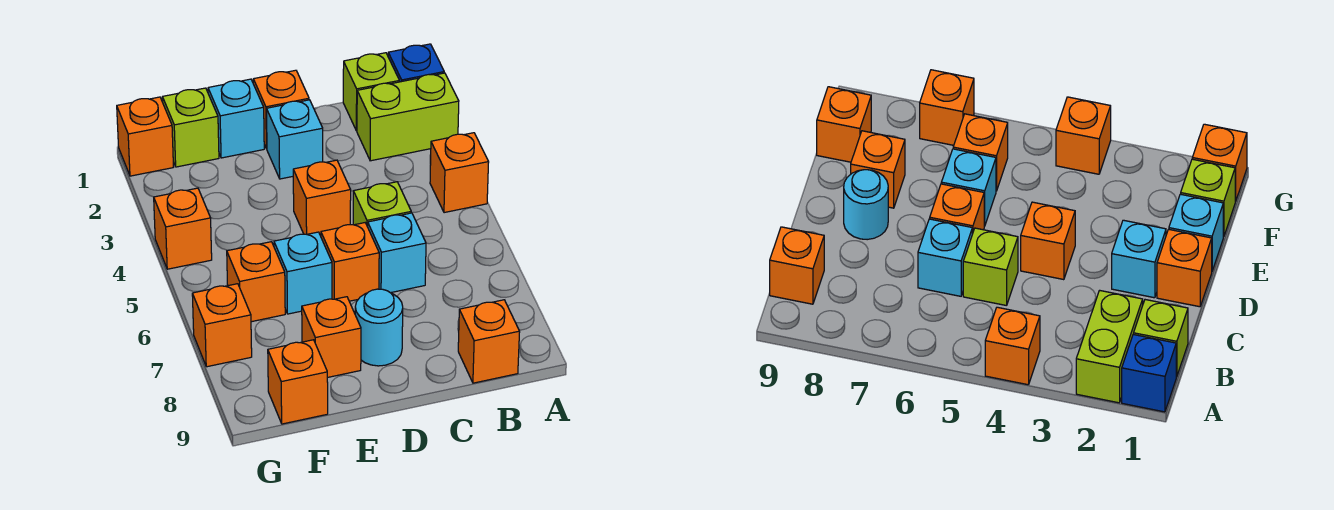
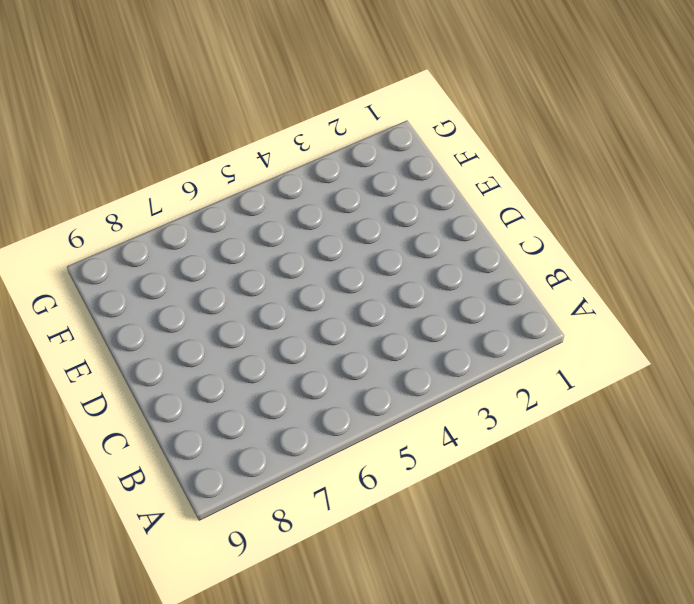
none -> blue 1x1 brick [388,44,444,82]
none -> lime 1x2 brick [357,73,459,161]
none -> orange 1x1 brick [430,133,489,213]

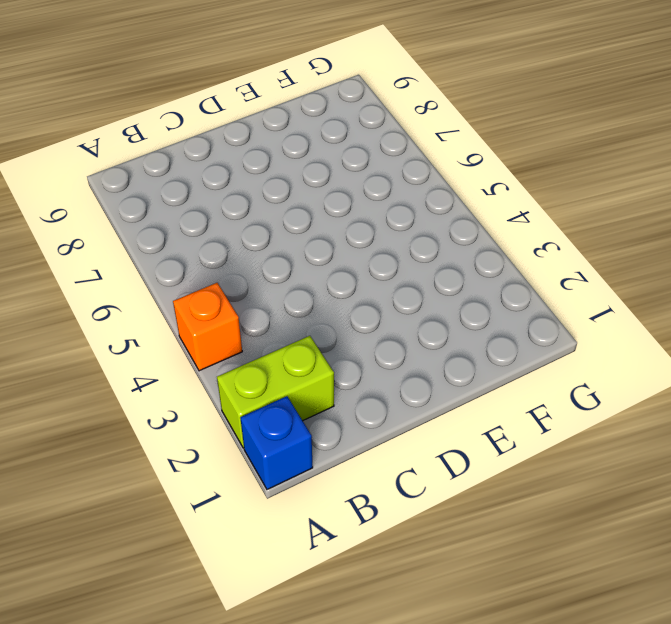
none -> lime 1x1 brick [343,53,399,131]
none -> orange 1x1 brick [458,300,520,383]
none -> lime 1x1 brick [353,182,411,227]

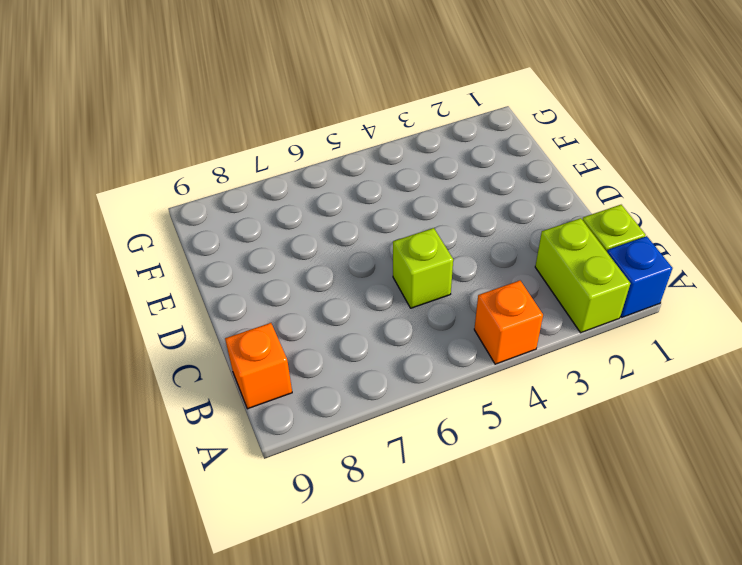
none -> cyan 1x1 brick [368,213,426,293]
none -> orange 1x1 brick [253,70,309,149]
none -> cyan 1x1 brick [267,100,323,179]

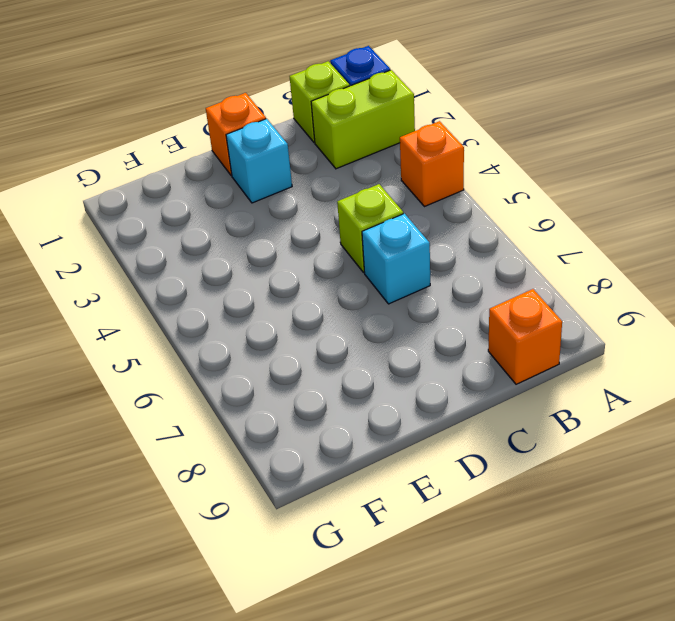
none -> orange 1x1 brick [293,160,351,236]
none -> orange 1x1 brick [321,223,379,301]
none -> cyan 1x1 round brick [355,289,403,366]

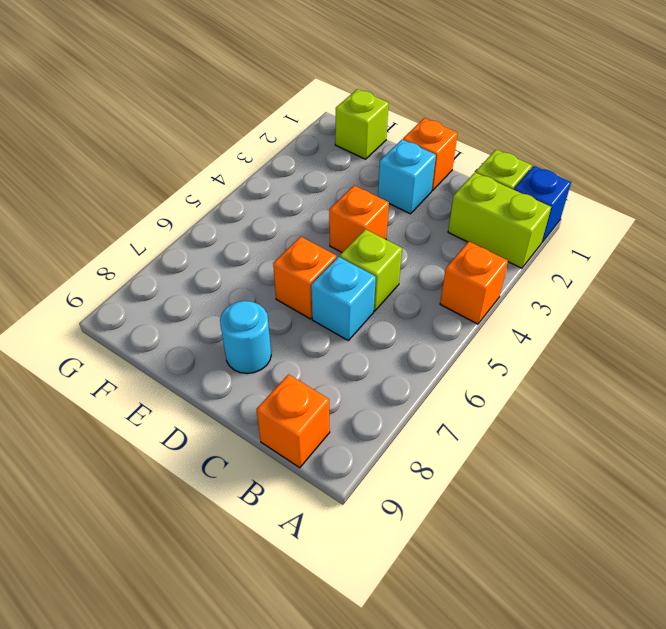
none -> cyan 1x1 brick [208,79,264,158]
none -> cyan 1x1 brick [274,232,332,314]
none -> orange 1x1 brick [302,297,361,378]

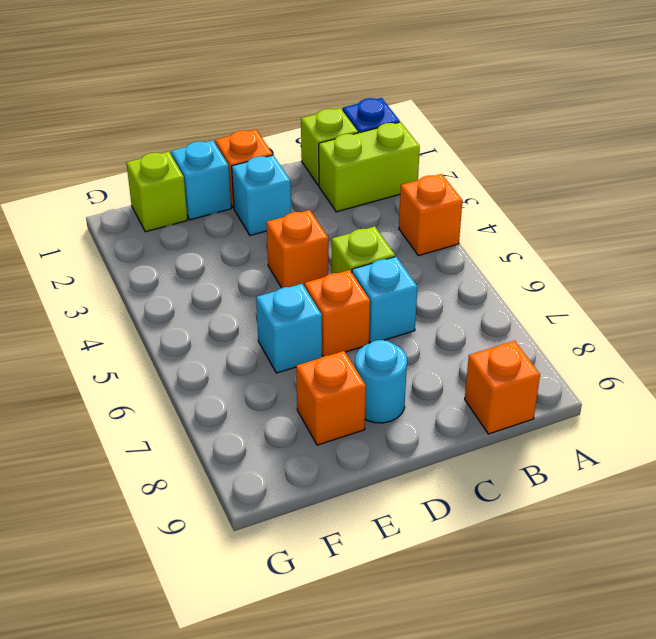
none -> orange 1x1 brick [227,242,285,322]
none -> orange 1x1 brick [268,340,328,424]
none -> orange 1x1 brick [117,97,173,176]

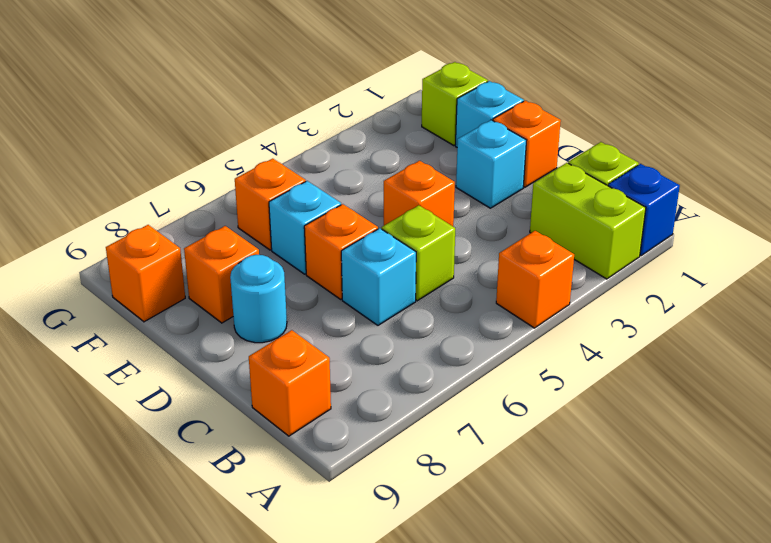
none -> orange 1x1 brick [117,97,173,176]
none -> orange 1x1 brick [154,188,212,269]
none -> orange 1x1 brick [192,284,252,367]

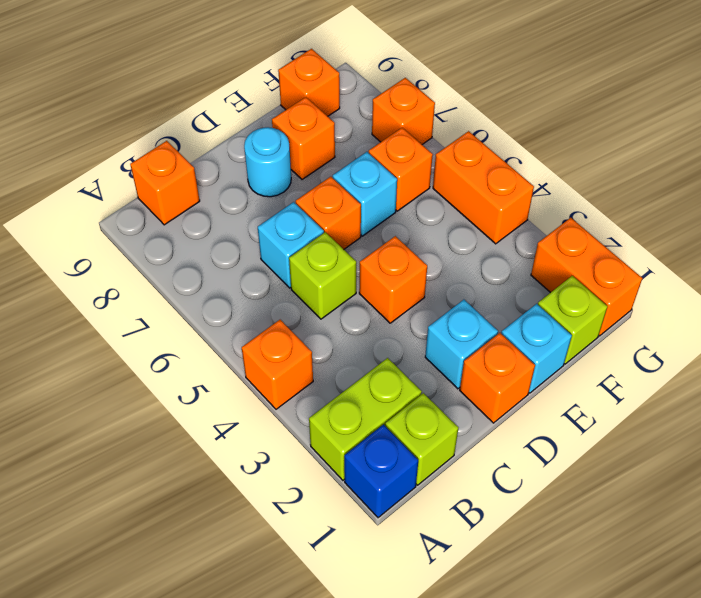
orange 1x2 brick [531,218,642,336] -> orange 1x1 brick [117,97,173,176]
orange 1x2 brick [433,131,534,244] -> orange 1x1 brick [154,188,212,269]

